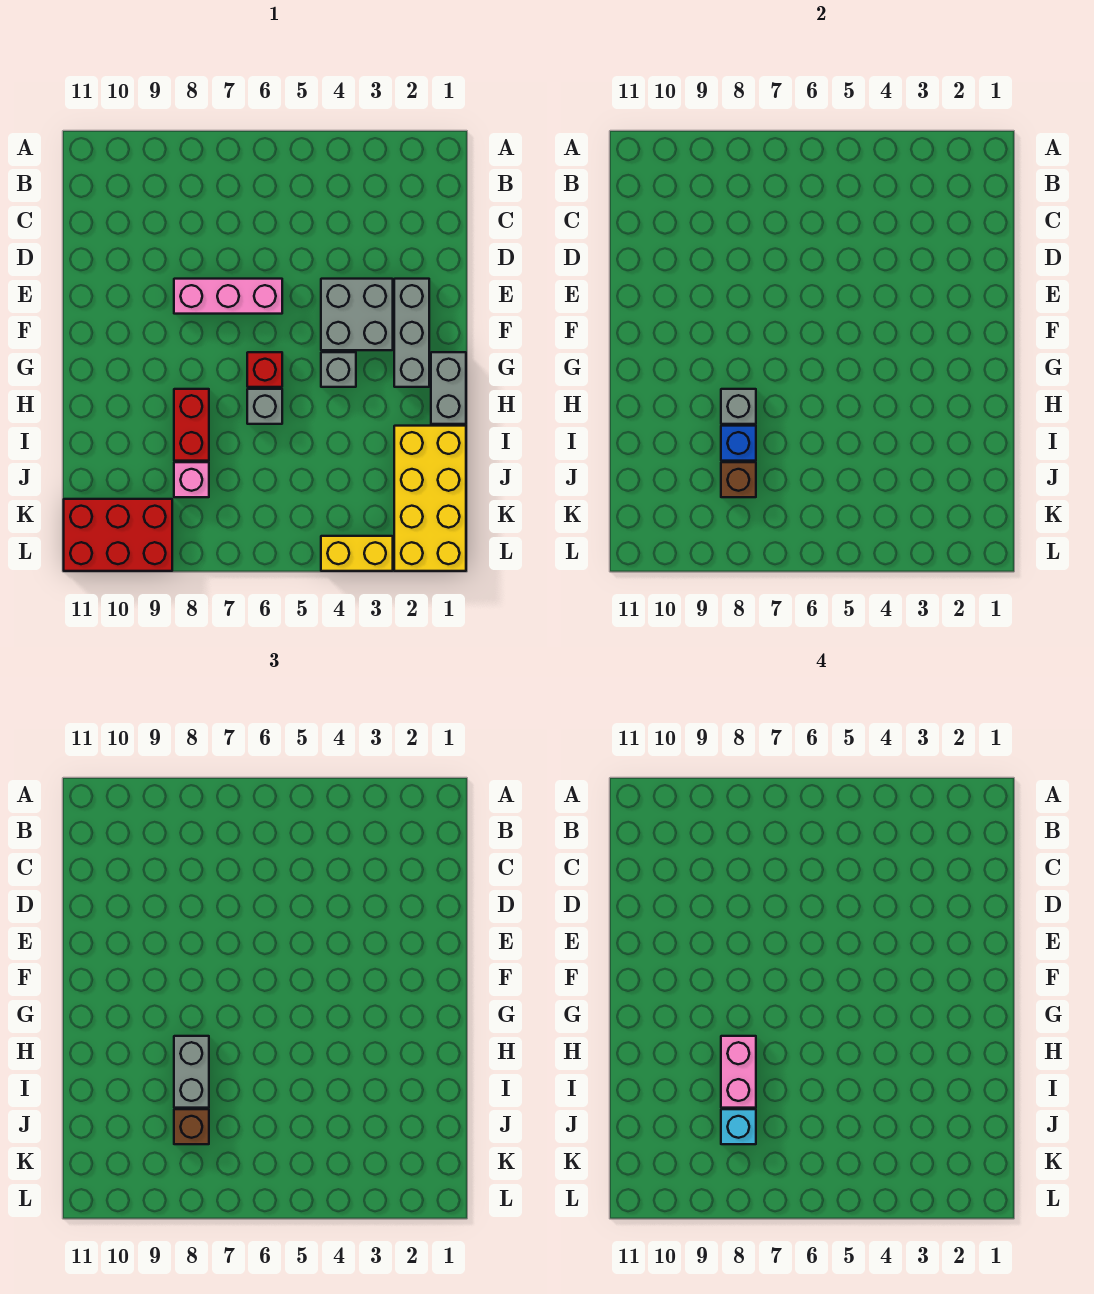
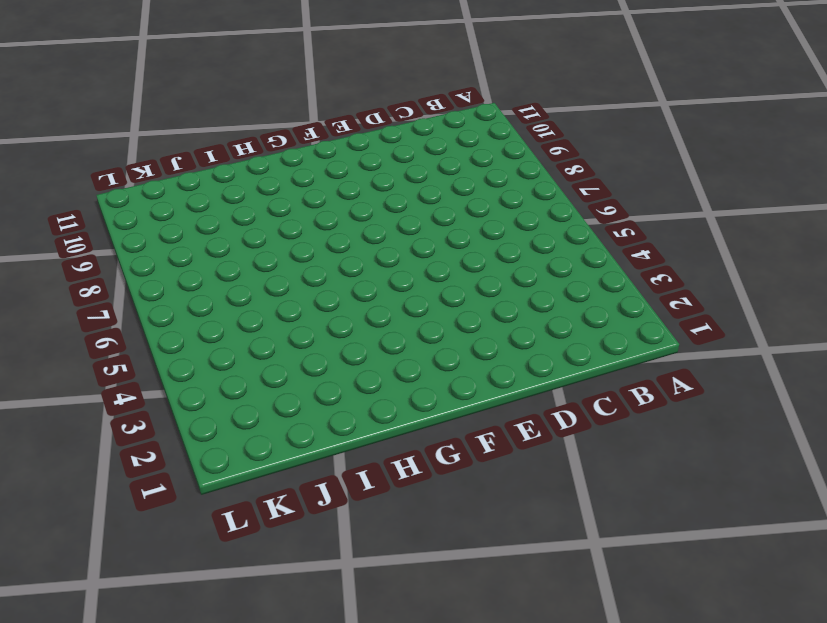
none -> grey 1x3 brick [394,279,429,387]
none -> grey 2x2 brick [321,279,393,350]
none -> pink 1x3 brick [174,279,282,314]

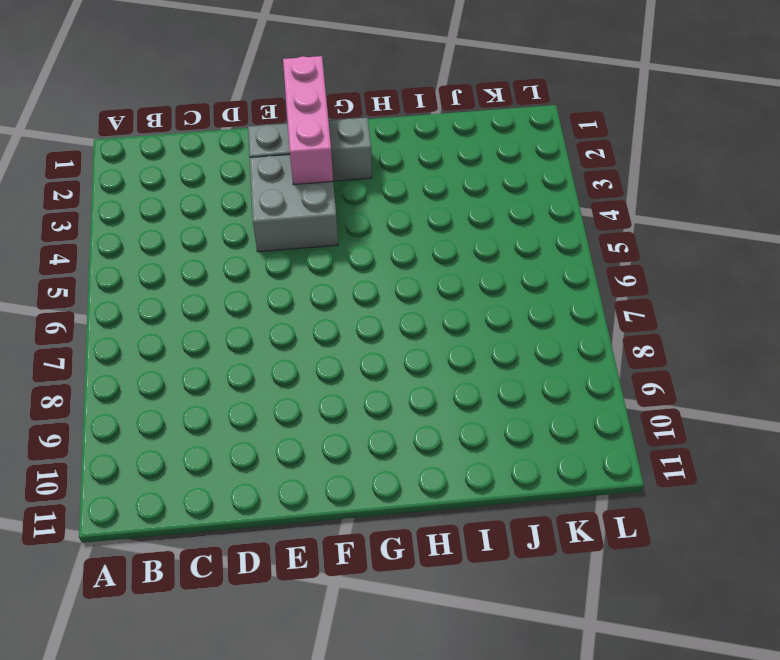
pink 1x3 brick [283,56,333,185] -> pink 1x3 brick moved to [174,279,282,314]
none -> grey 1x2 brick [431,352,466,424]
none -> grey 1x1 brick [321,352,356,387]
none -> red 1x1 brick [247,352,282,387]

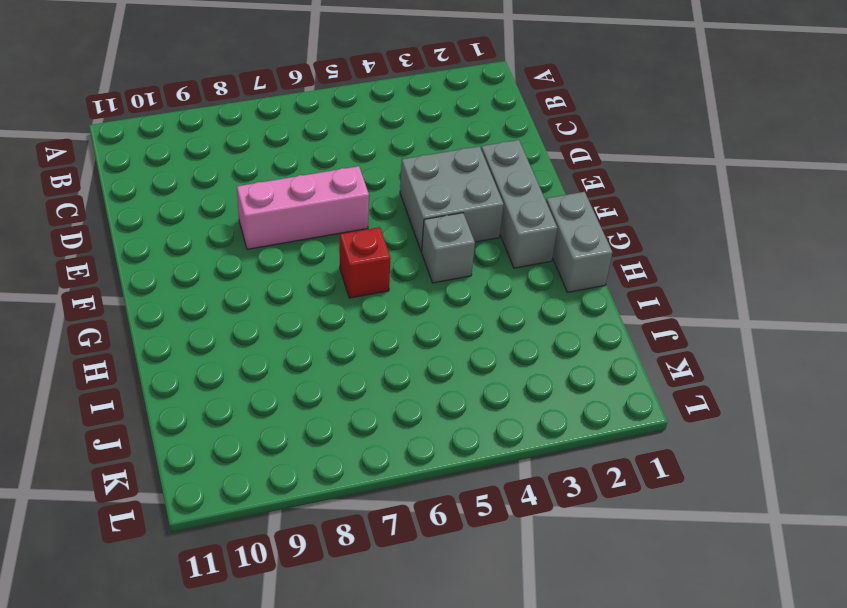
none -> grey 1x1 brick [247,389,282,424]
none -> red 1x2 brick [174,389,209,461]
none -> yellow 2x4 brick [394,426,466,571]

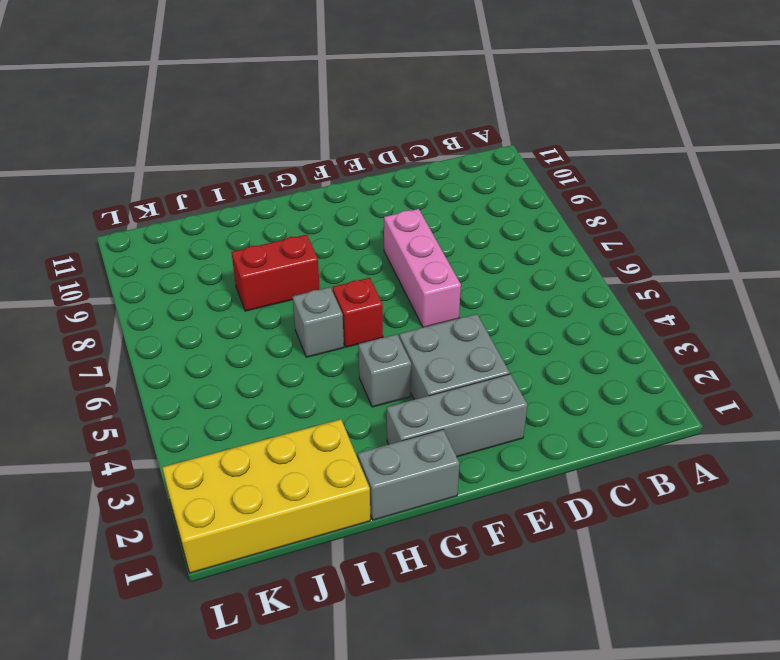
none -> pink 1x1 brick [174,462,209,497]
none -> red 2x3 brick [64,499,172,571]
none -> yellow 1x2 brick [321,536,393,571]

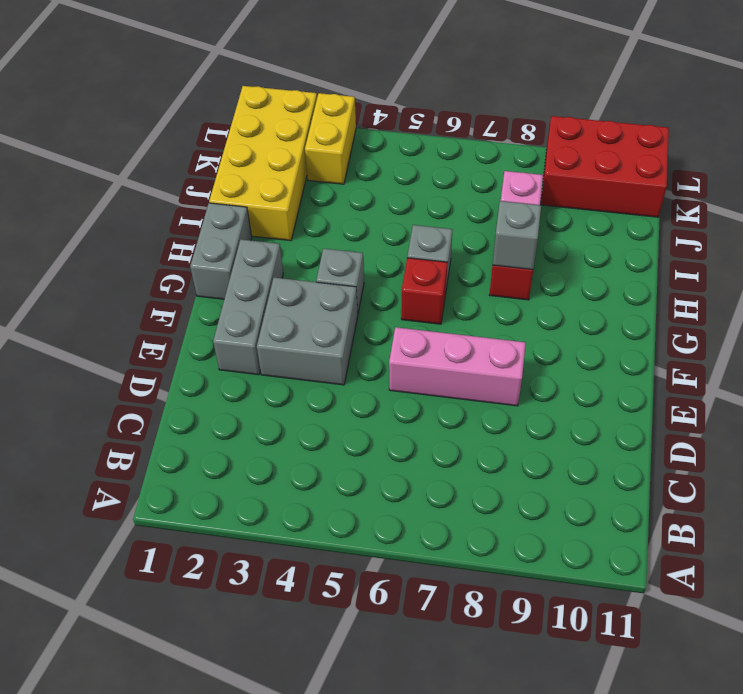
yellow 1x2 brick [305,93,356,184] -> yellow 1x2 brick turned to [321,536,393,571]
none -> blue 1x1 brick [721,426,756,461]
none -> brown 1x1 brick [721,462,756,497]
none -> grey 1x2 brick [174,1036,209,1108]

